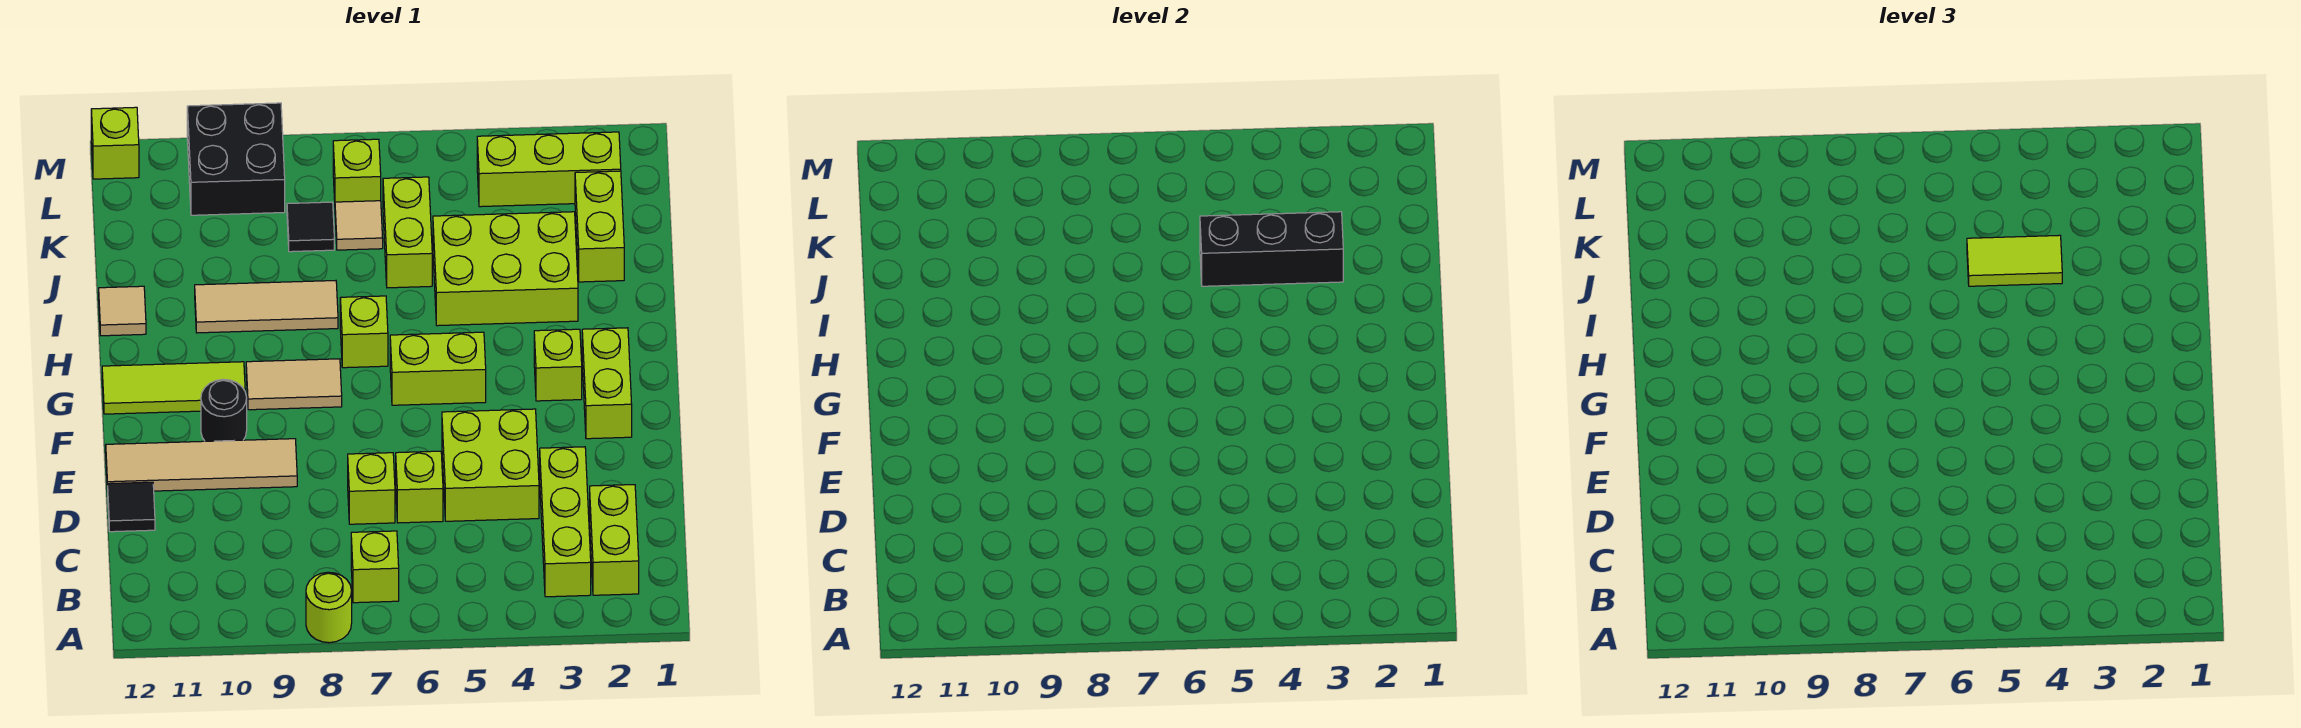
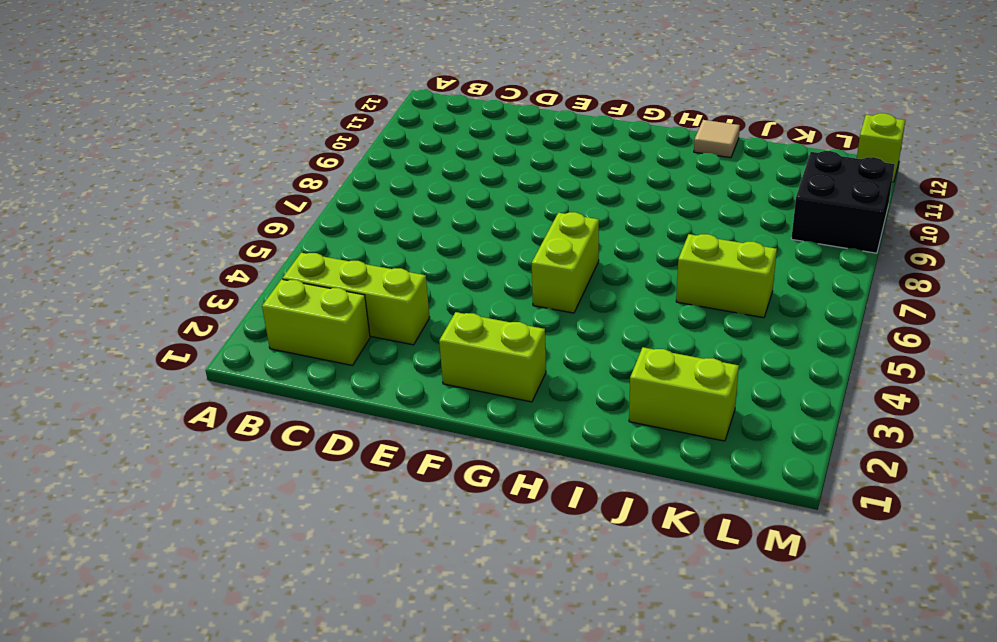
none -> lime 1x1 round brick [306,572,352,643]
none -> lime 1x1 brick [351,531,399,603]
none -> lime 2x2 brick [442,409,539,521]

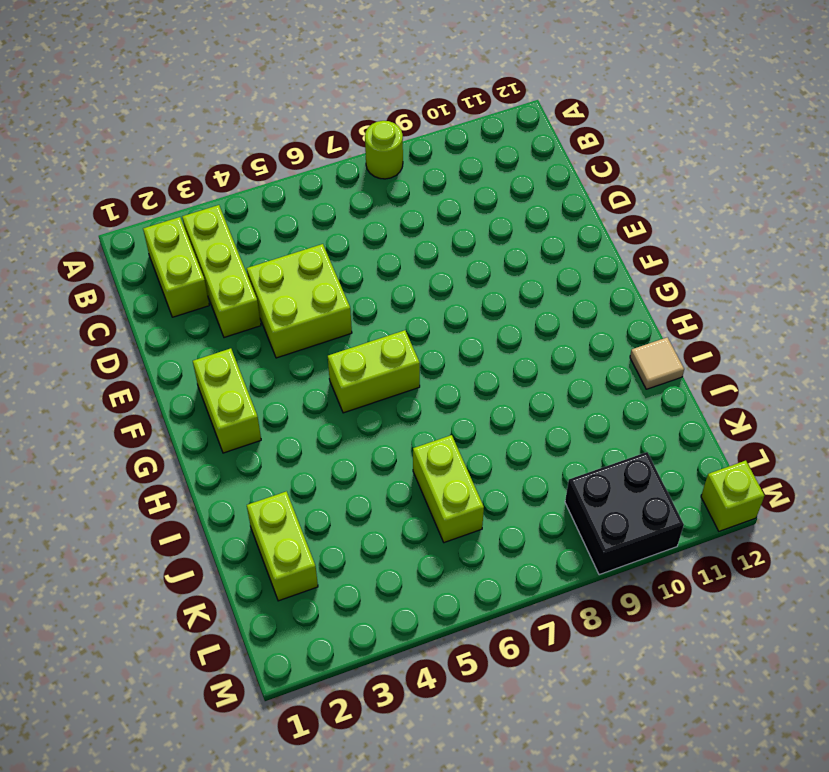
none -> lime 1x1 brick [351,531,399,603]
none -> lime 1x1 brick [396,451,443,523]
none -> lime 1x1 brick [348,453,395,524]

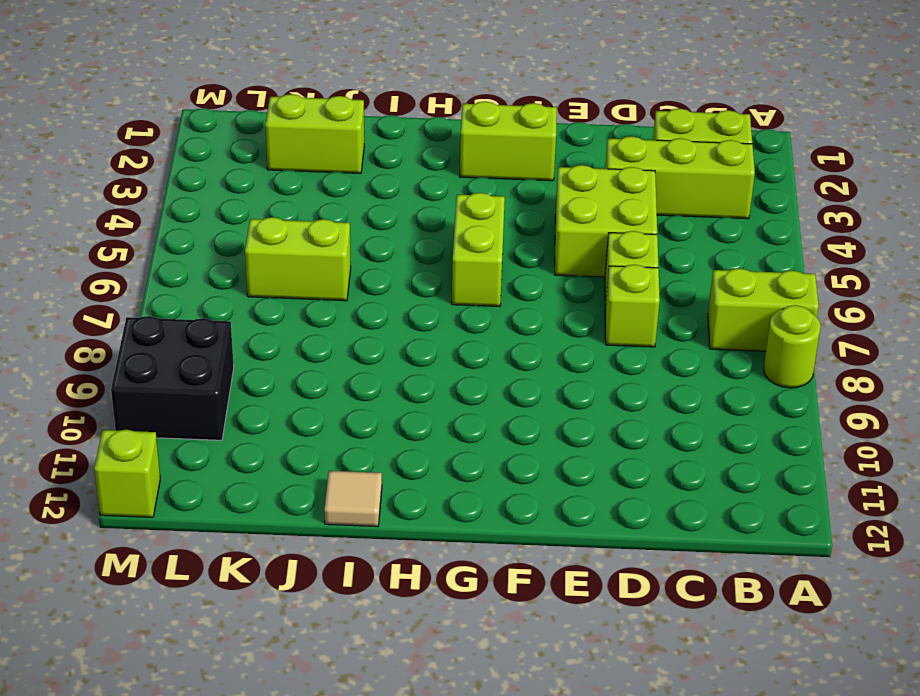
lime 1x2 brick [708,268,819,351] -> lime 1x1 brick [351,531,399,603]
none -> black 1x1 tile [108,482,155,532]
none -> tan 1x4 tile [106,439,297,492]
none -> black 1x1 round brick [201,379,247,441]

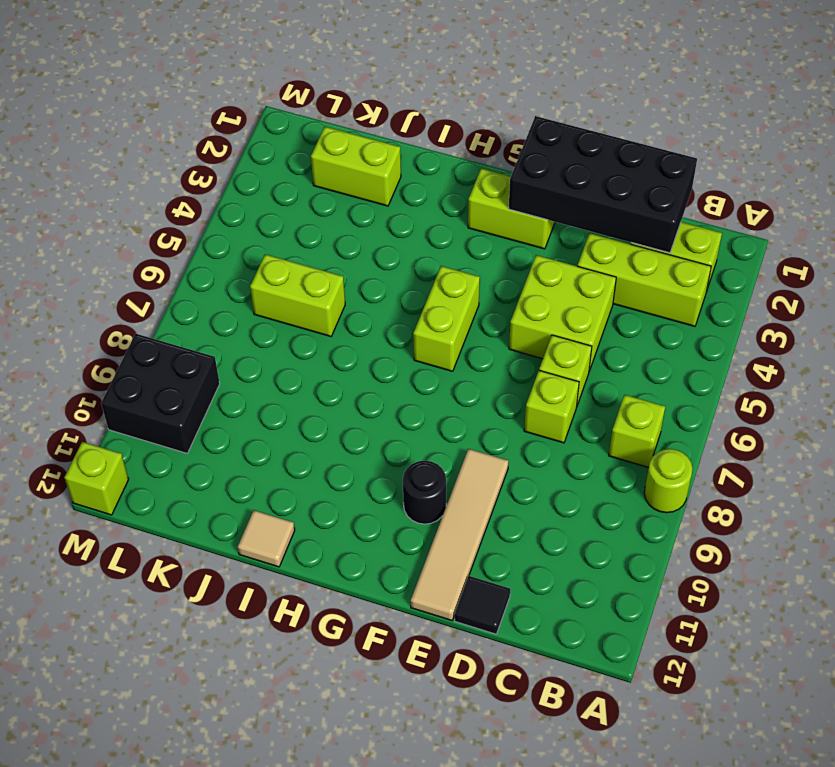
black 2x4 brick [509,116,697,253] -> none
none -> lime 1x1 brick [534,329,582,401]
none -> tan 1x2 tile [246,359,342,410]
none -> lime 1x3 tile [102,362,245,414]

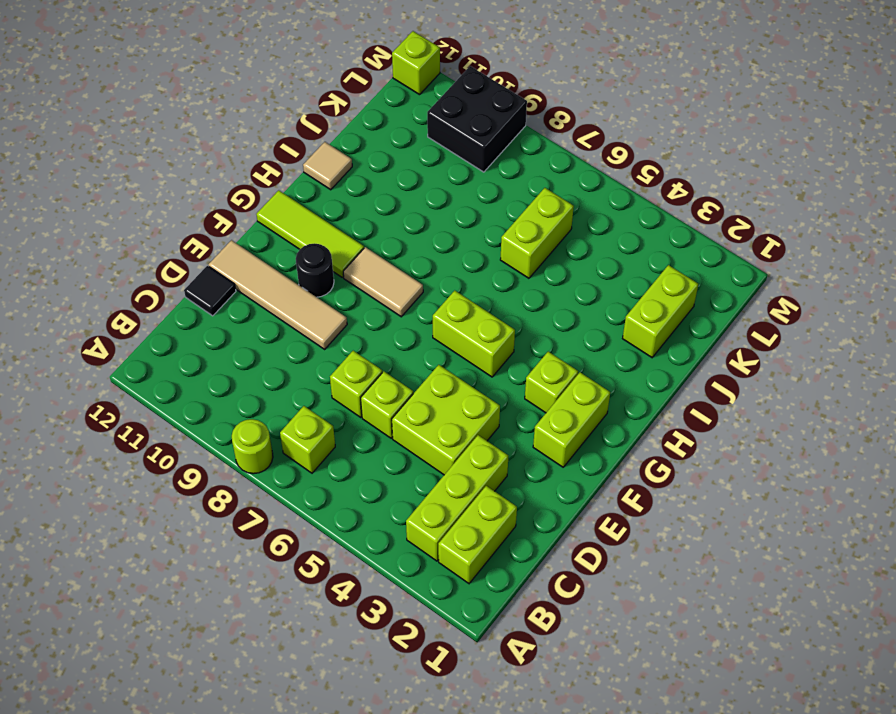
none -> lime 1x1 brick [340,296,388,368]
none -> lime 2x3 brick [433,212,578,326]
none -> tan 1x3 tile [195,281,338,333]

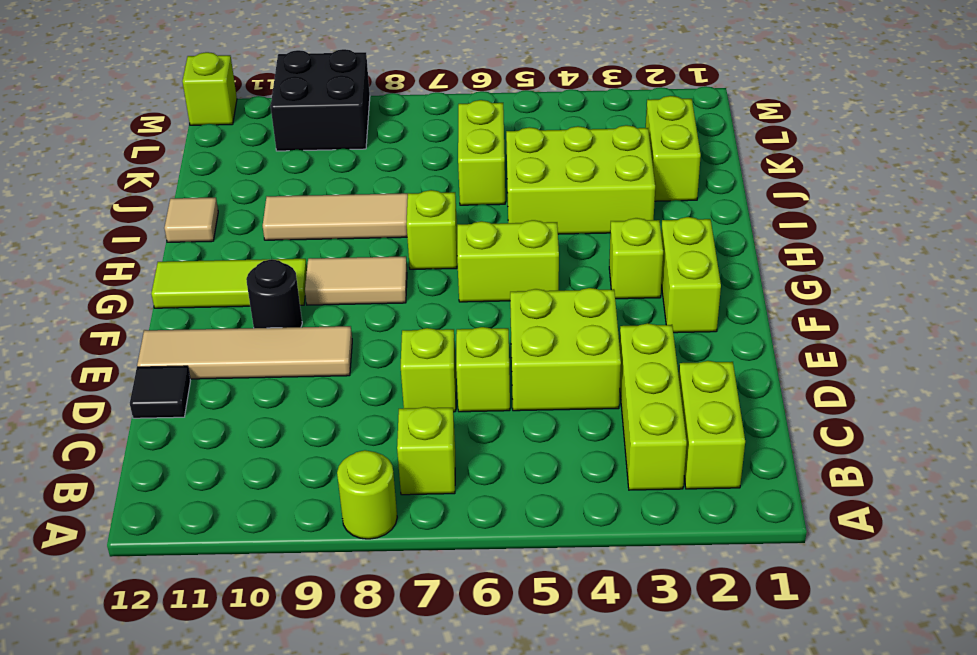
none -> tan 1x1 tile [335,201,383,250]
none -> black 1x1 tile [287,202,334,252]
none -> lime 1x3 brick [477,132,621,207]

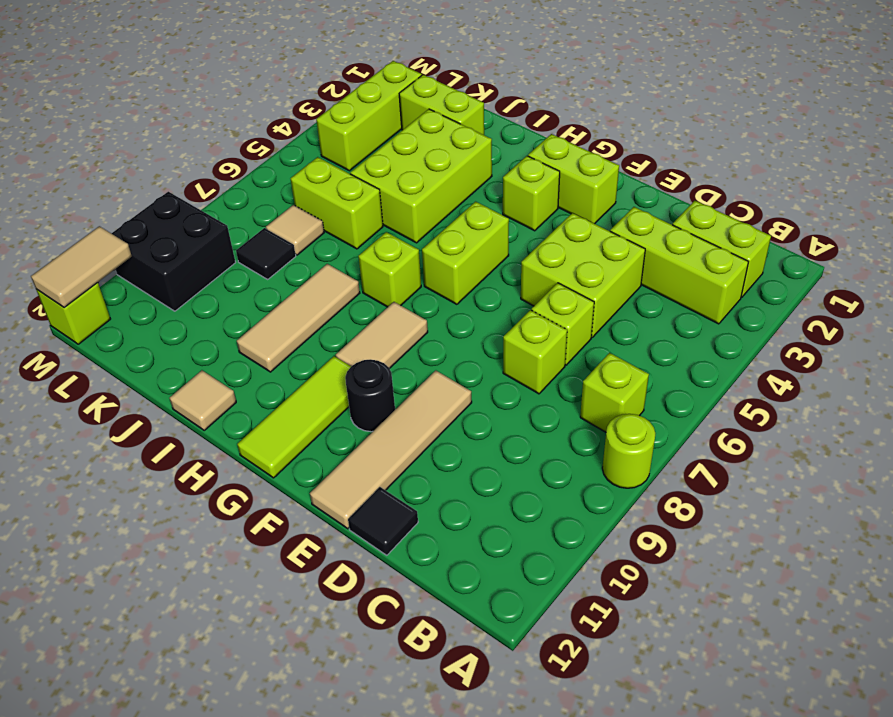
tan 1x2 tile [31,226,132,308] -> none
none -> lime 1x1 brick [333,139,381,202]
none -> black 1x3 brick [1200,212,1343,286]
none -> lime 1x2 tile [1967,235,2062,286]

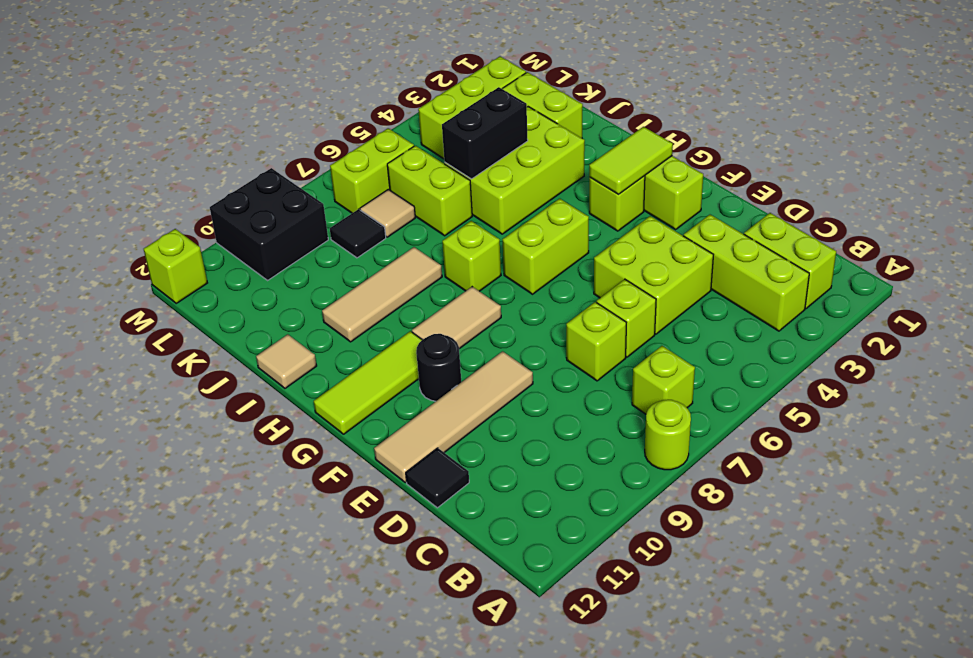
lime 1x2 tile [589,127,673,195] -> lime 1x2 tile moved to [1967,235,2062,286]
black 1x2 brick [442,87,528,179] -> black 1x3 brick [1200,212,1343,286]
lime 1x2 brick [330,128,414,213] -> lime 1x1 brick [333,139,381,202]

